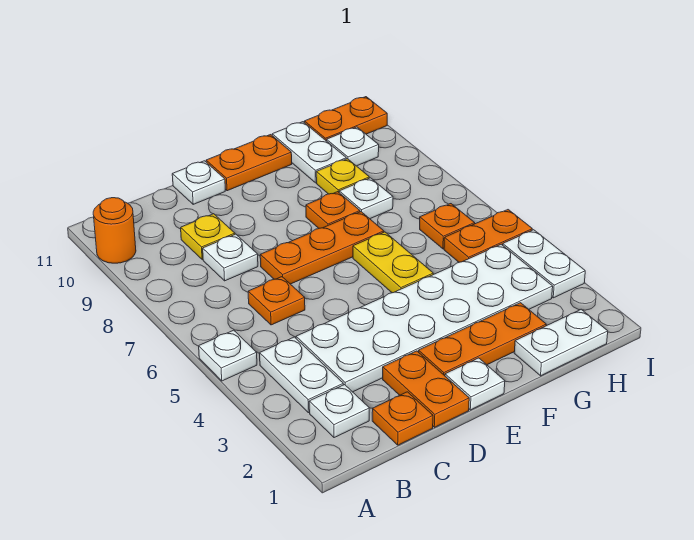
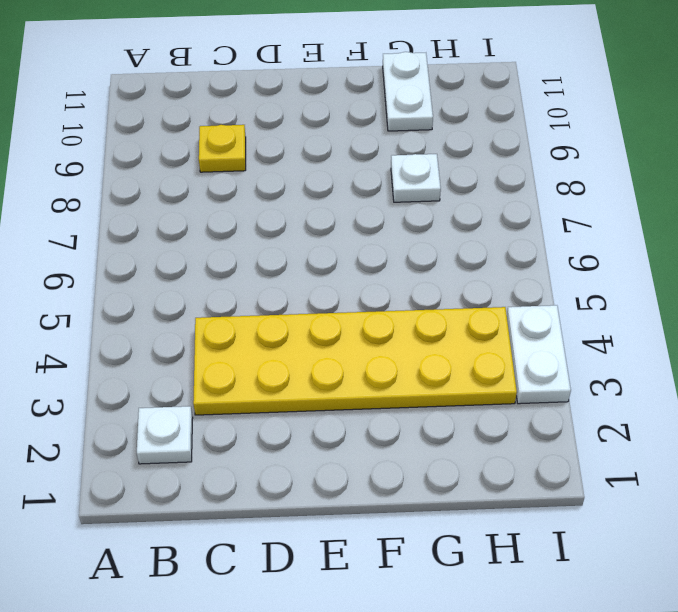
yellow 2x6 plate [193,307,517,415] -> white 2x6 plate [296,244,553,392]
none -> white 1x1 plate [199,330,257,381]
none -> orange 1x1 round brick [93,198,136,263]
none -> white 1x2 plate [260,337,343,413]

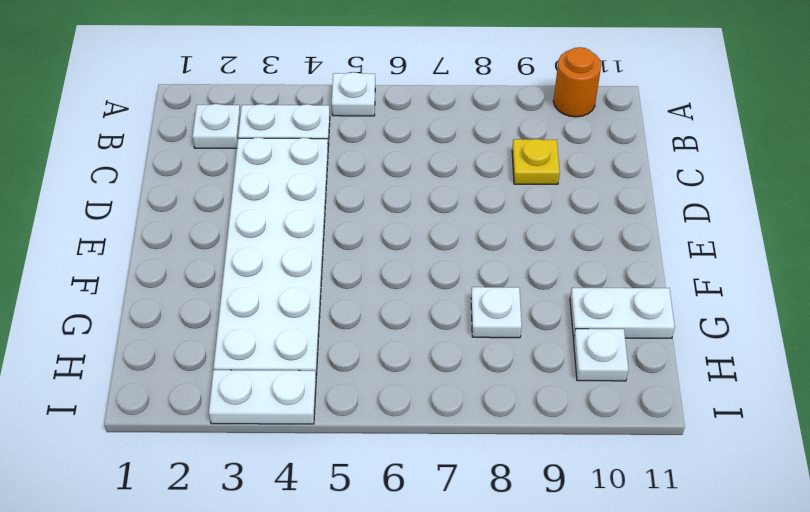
none -> orange 1x1 plate [372,392,433,445]
none -> orange 1x1 plate [248,277,305,325]
none -> white 1x1 plate [203,234,258,281]

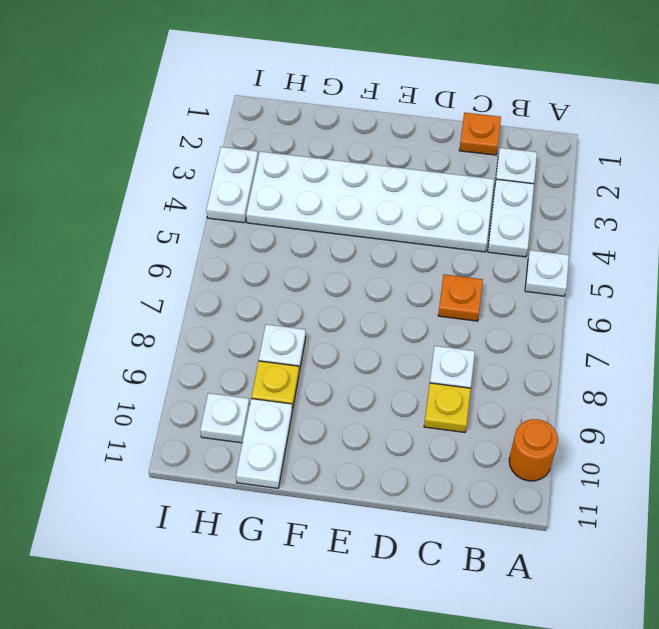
none -> orange 1x2 plate [383,351,469,427]
none -> orange 1x3 plate [260,212,384,284]
none -> white 1x1 plate [172,161,225,204]

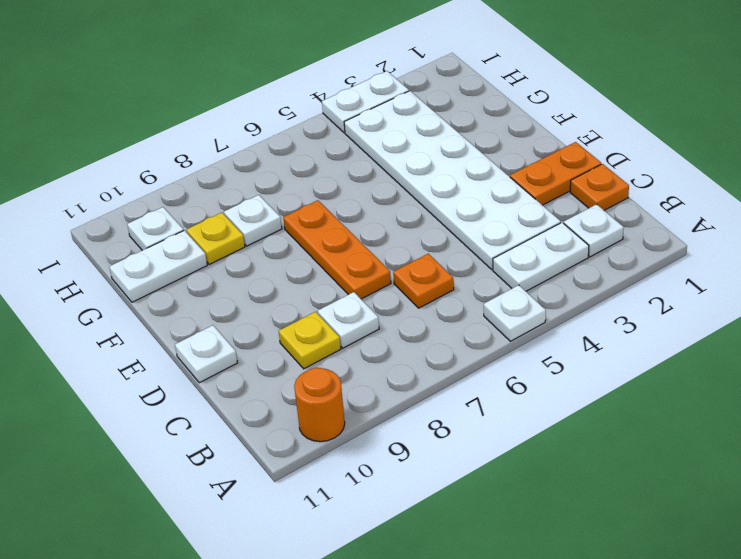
none -> white 1x1 plate [445,358,505,410]
none -> orange 1x3 plate [419,303,547,376]
none -> orange 1x2 plate [206,135,292,191]

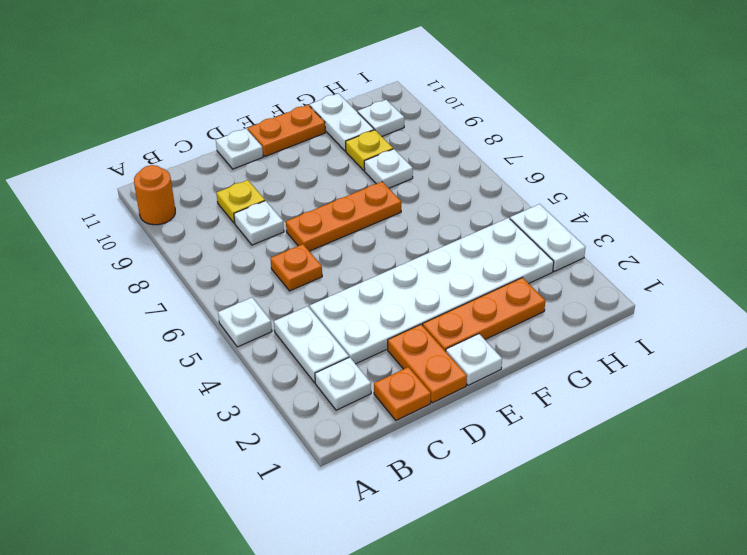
none -> yellow 1x2 plate [353,232,433,293]
none -> orange 1x1 plate [306,192,360,228]
none -> white 1x2 plate [514,309,608,376]

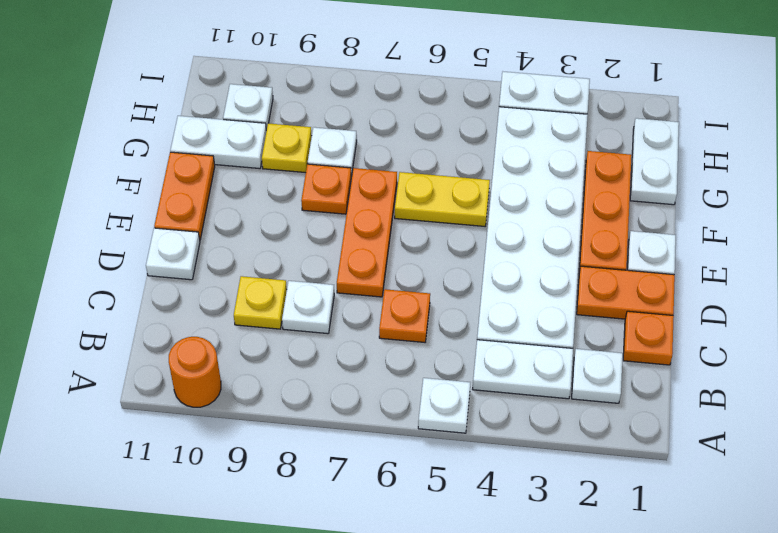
none -> orange 1x2 plate [444,210,532,262]
none -> orange 1x1 plate [420,204,475,249]
none -> orange 1x2 plate [304,97,387,141]

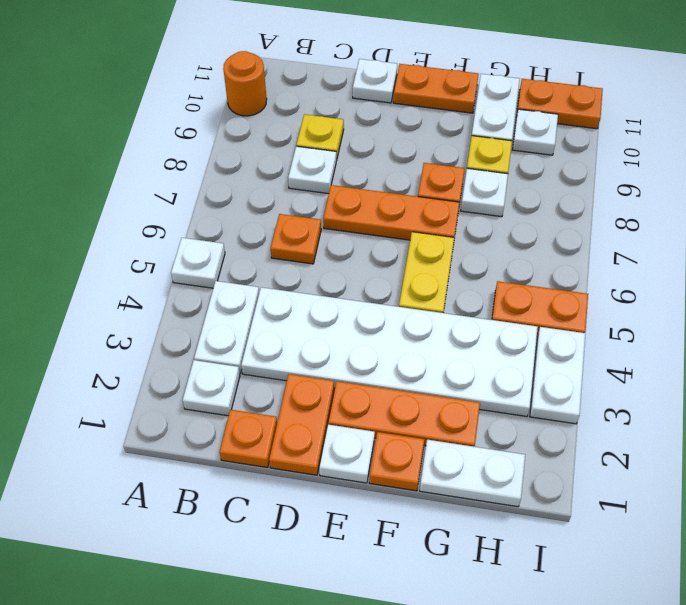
orange 1x1 plate [369,432,425,491] -> orange 1x1 plate moved to [420,204,475,249]

